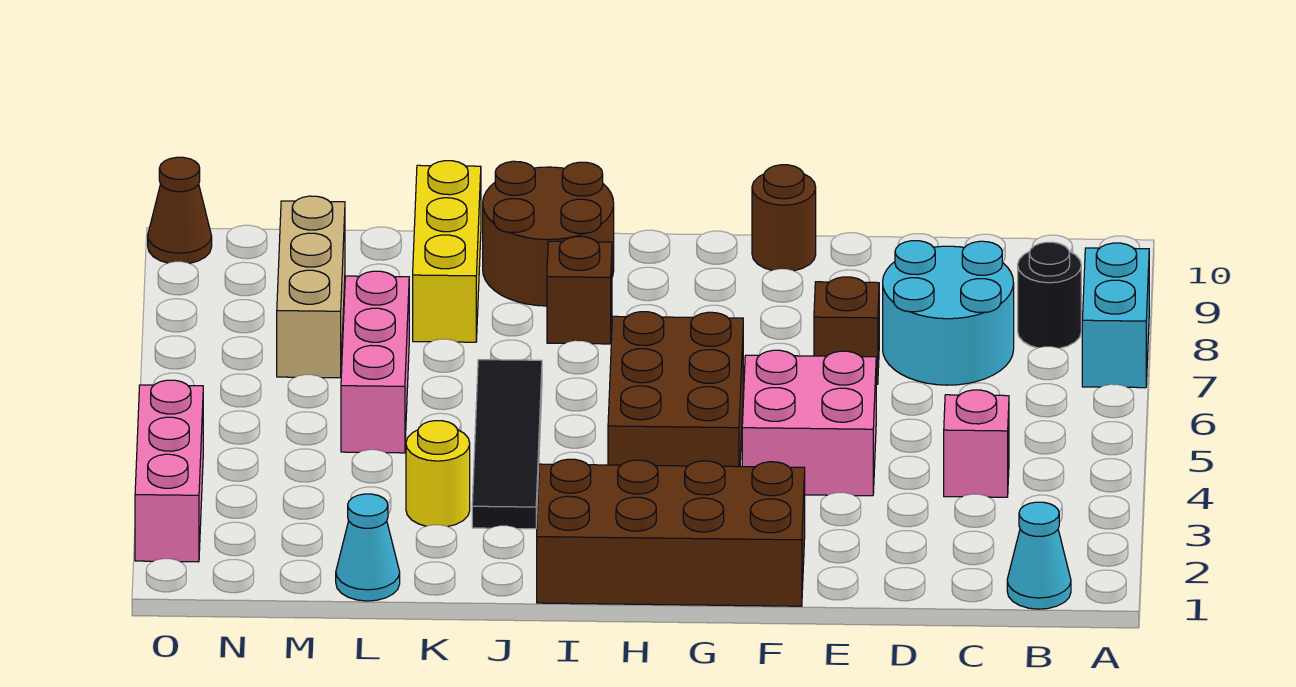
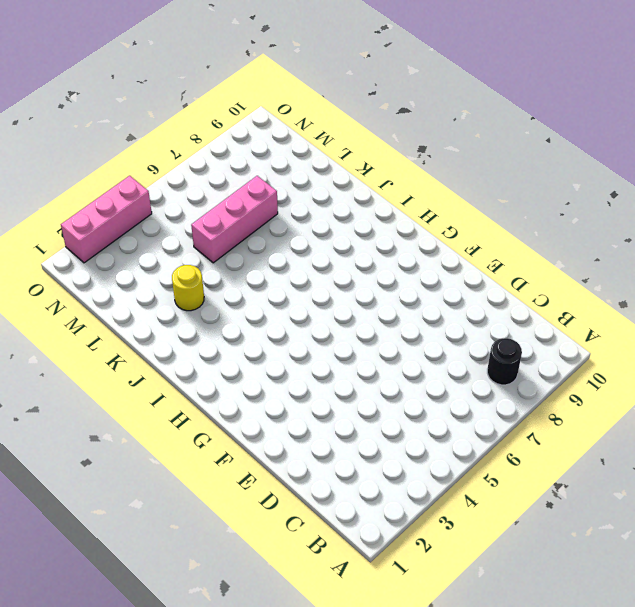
none -> cyan 1x2 brick [1082,243,1149,388]
none -> cyan 1x1 cone [1007,502,1071,609]
none -> pink 1x1 brick [944,390,1009,497]

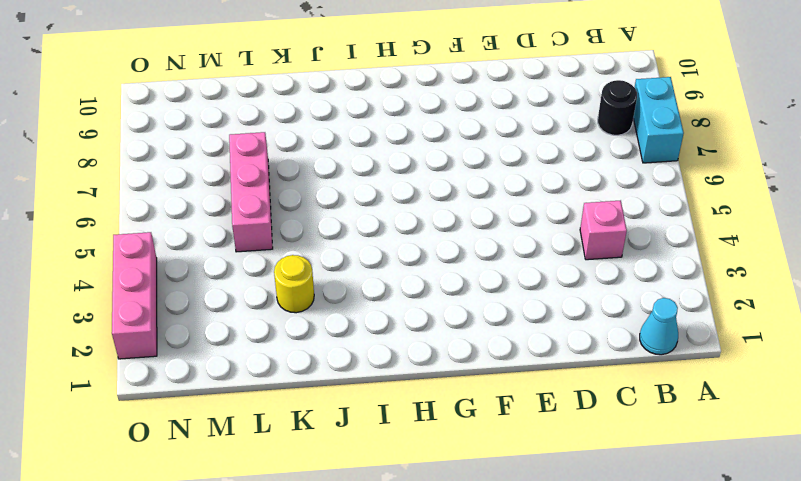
none -> cyan 2x2 round brick [883,241,1014,385]
none -> pink 2x2 brick [742,350,876,496]
none -> brown 1x1 brick [814,277,879,384]

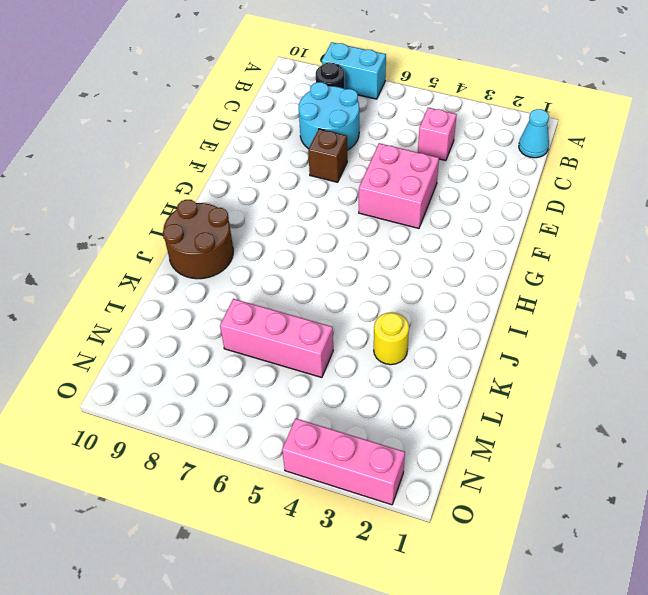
none -> brown 2x4 brick [537,459,805,606]
none -> brown 1x1 round brick [752,165,816,271]
none -> brown 2x3 brick [608,312,743,467]

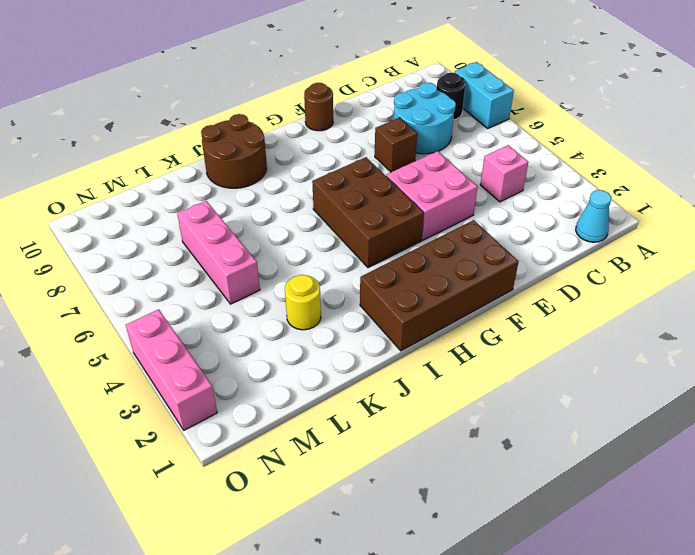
none -> brown 1x1 brick [547,237,612,344]
none -> black 1x4 tile [472,360,542,529]
none -> yellow 1x3 brick [413,161,481,342]

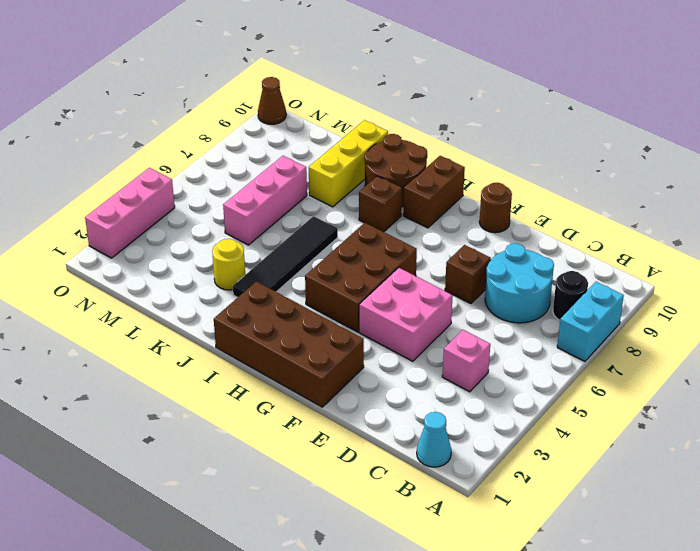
brown 1x2 brick [403,156,465,228] -> none
none -> cyan 1x1 cone [336,494,400,601]
none -> tan 1x3 brick [277,196,345,378]

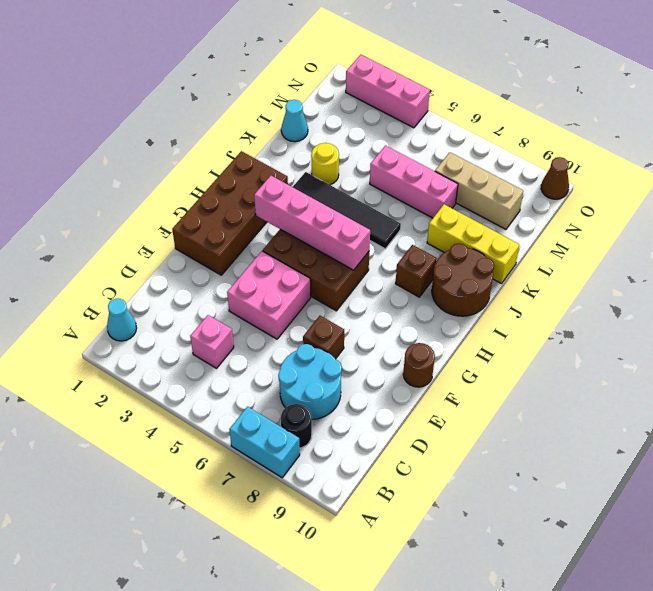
pink 1x4 brick [254,176,370,270] -> none

